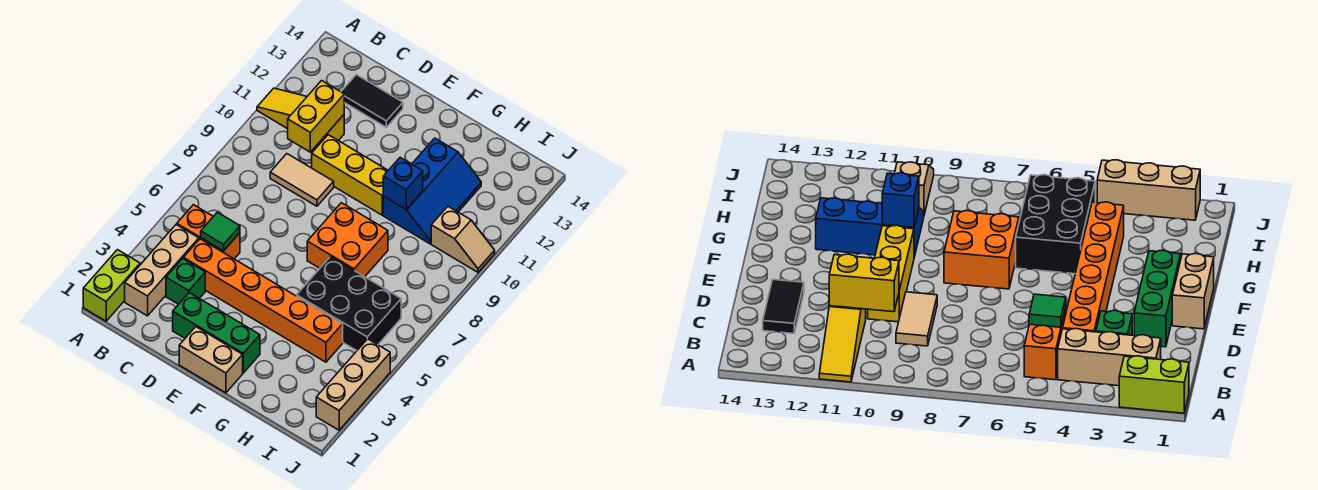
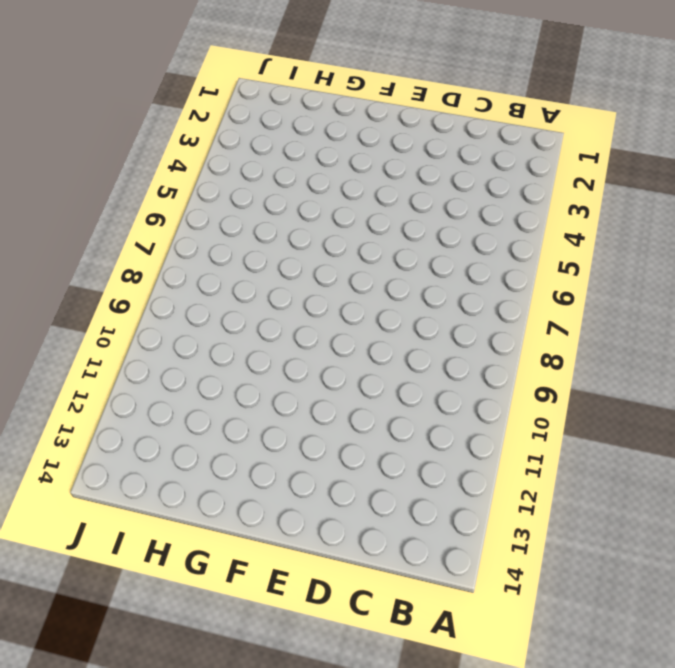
none -> lime 1x2 brick [83,250,140,321]
none -> yellow 1x3 slope [257,88,344,147]
none -> tan 1x3 brick [125,225,199,316]

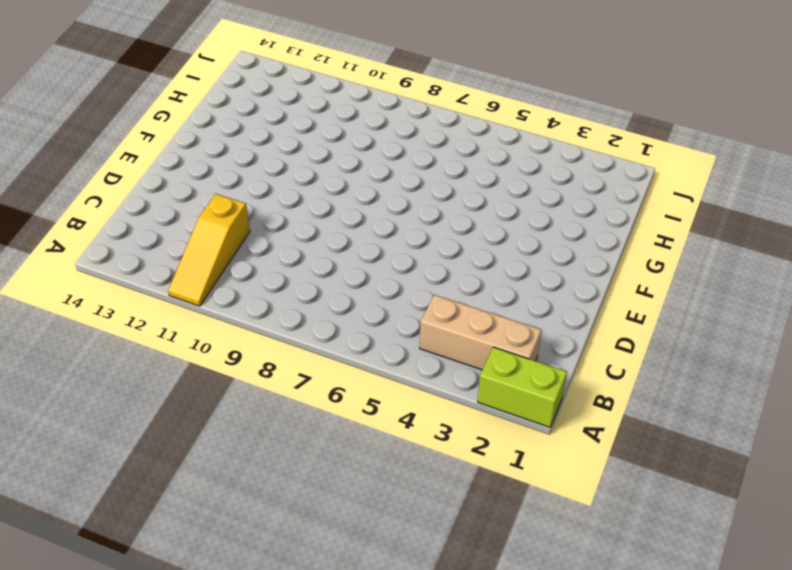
none -> orange 1x2 brick [177,205,240,259]
none -> green 1x1 brick [166,258,205,304]
none -> orange 1x6 brick [183,239,343,362]

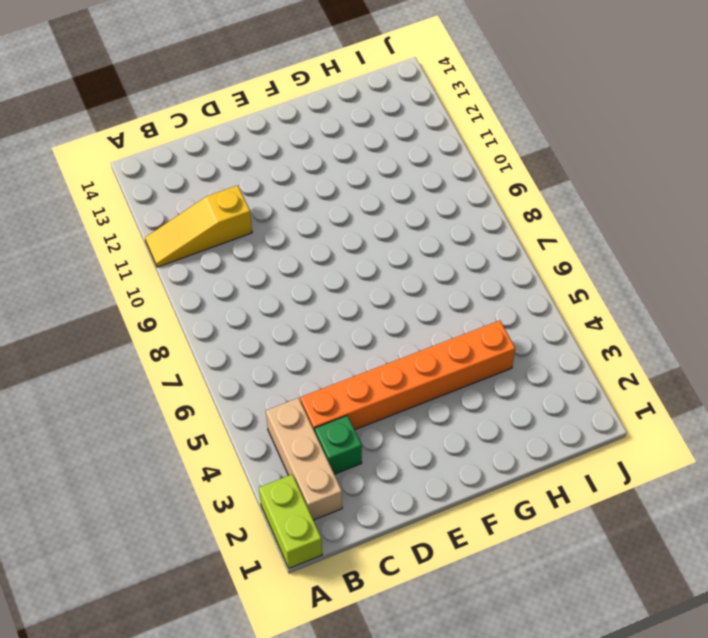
none -> orange 1x2 brick [177,205,240,259]
none -> tan 1x2 tile [270,154,334,206]
none -> black 1x2 tile [341,75,403,127]

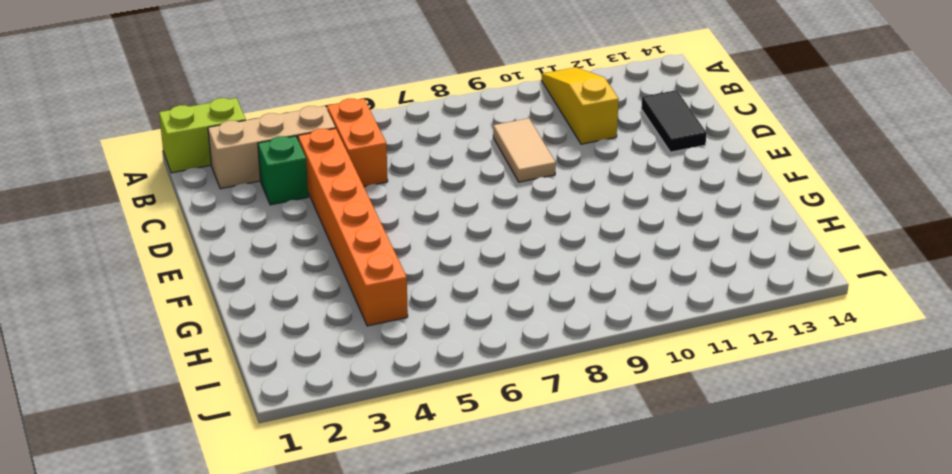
none -> green 1x3 brick [173,293,260,373]
none -> yellow 1x3 brick [312,135,388,215]
none -> tan 1x2 brick [179,327,243,393]

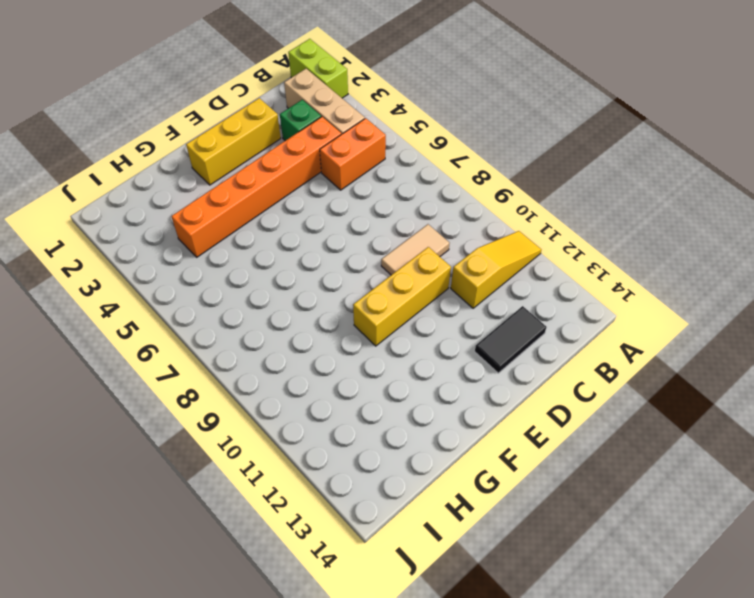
yellow 1x3 brick [186,98,281,185] -> green 1x3 brick [173,293,260,373]
none -> tan 1x2 brick [179,327,243,393]
none -> orange 2x2 brick [307,203,388,277]
none -> black 2x3 brick [297,257,401,351]

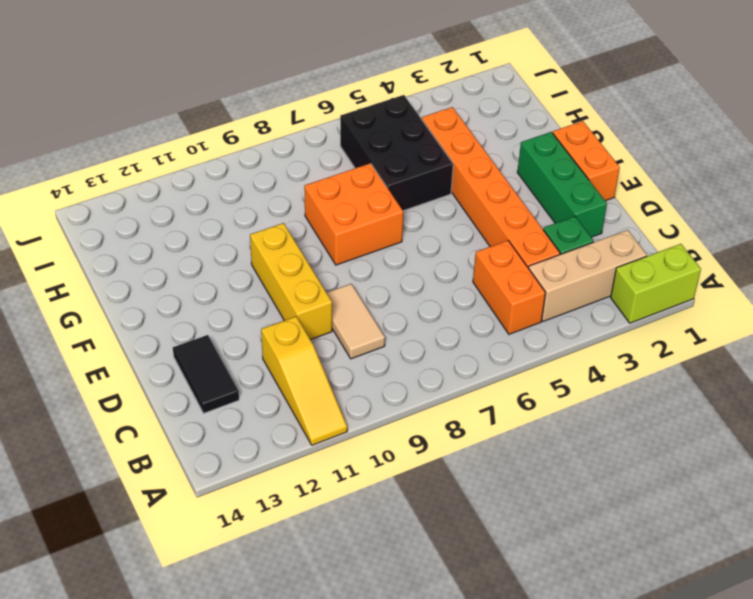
orange 1x2 brick [553,121,620,201] -> tan 1x2 brick [179,327,243,393]
none -> blue 2x3 slope [383,138,481,244]
none -> tan 1x2 slope [431,206,495,272]
none -> tan 1x3 brick [316,339,390,430]

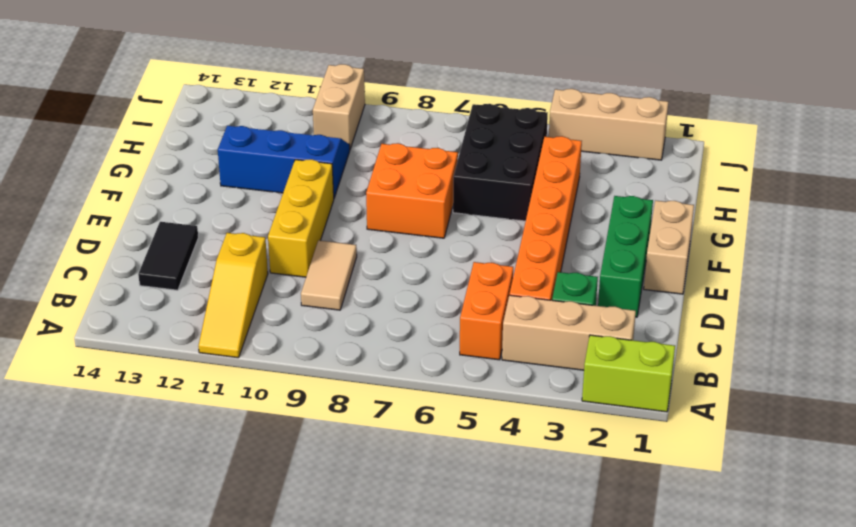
tan 1x2 brick [313,64,365,149] -> tan 1x2 slope [431,206,495,272]
none -> green 1x1 tile [201,212,240,251]
none -> yellow 1x2 brick [288,81,344,152]
none -> blue 1x1 brick [383,158,423,209]

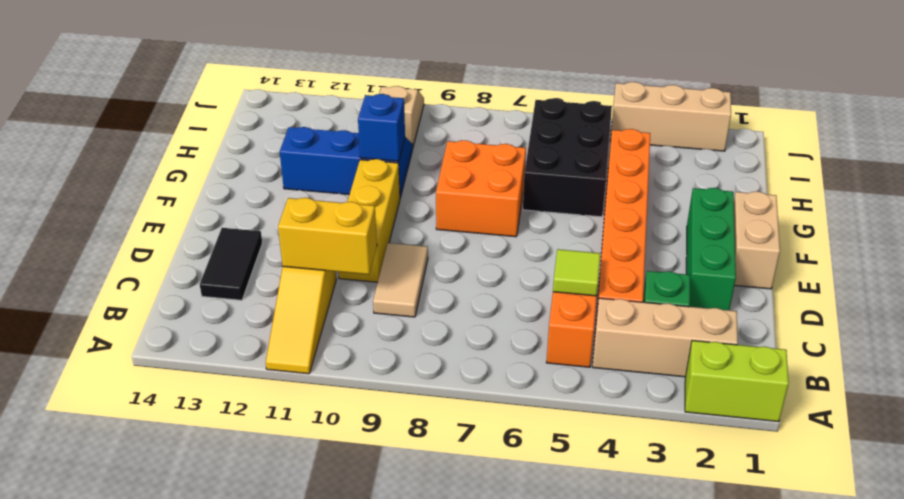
lime 1x1 tile [553,249,600,296] -> green 1x1 tile [201,212,240,251]

